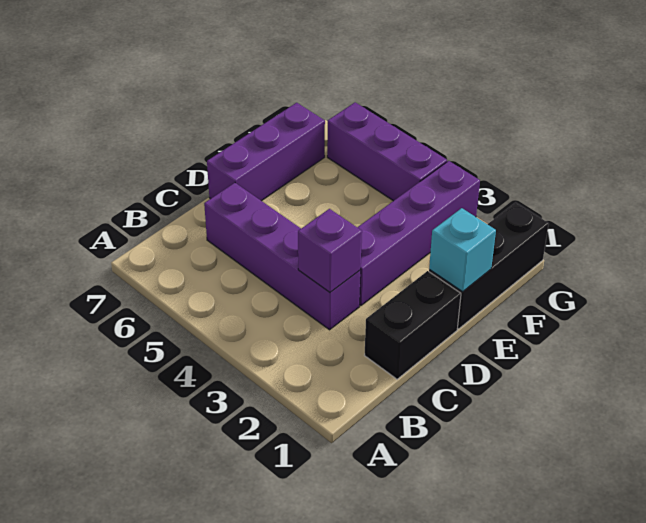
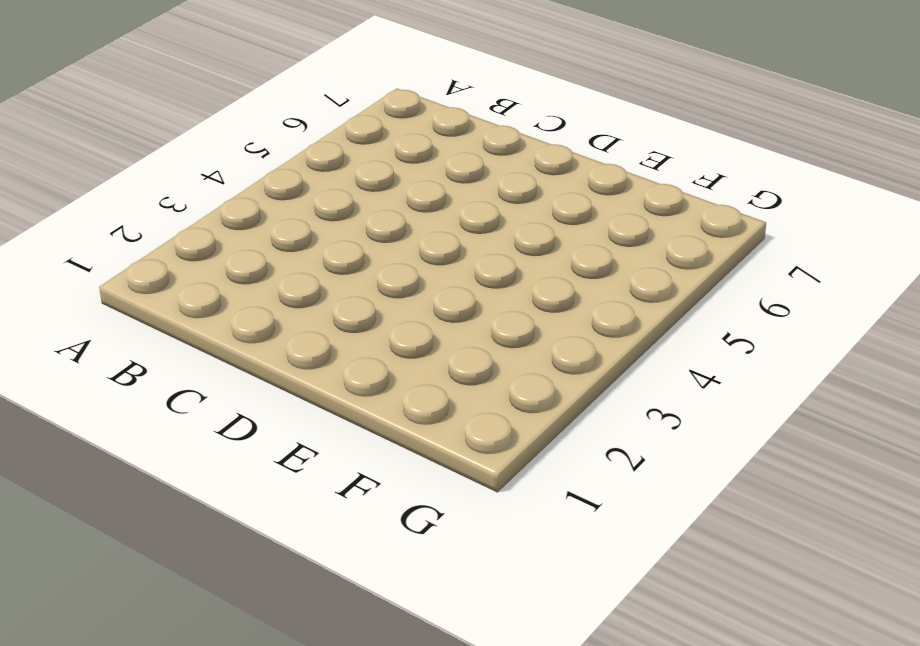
none -> black 1x2 brick [365,271,461,379]
none -> purple 1x4 brick [204,183,361,330]

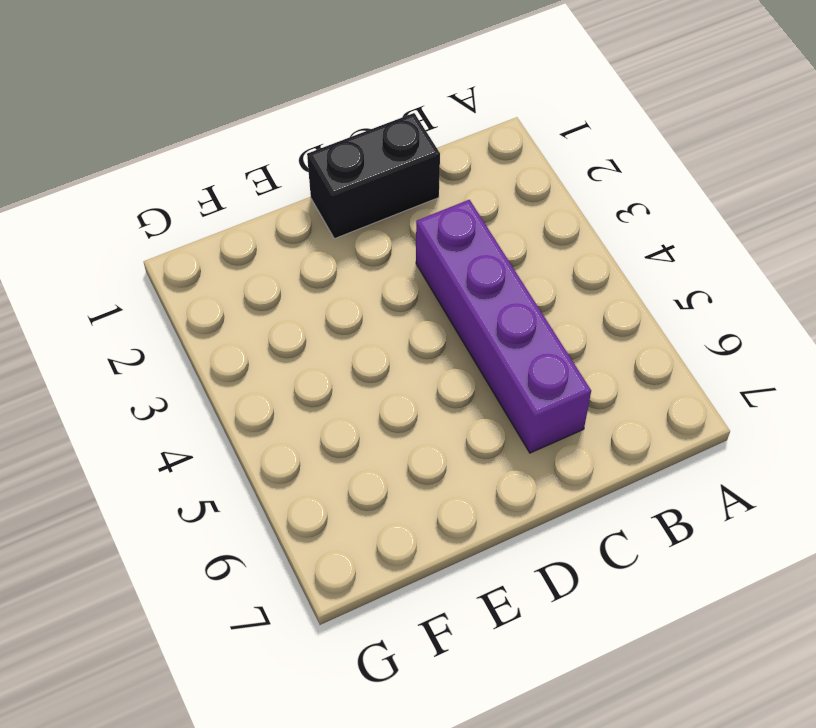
none -> purple 1x4 brick [357,161,480,306]
none -> purple 1x3 brick [207,103,325,201]

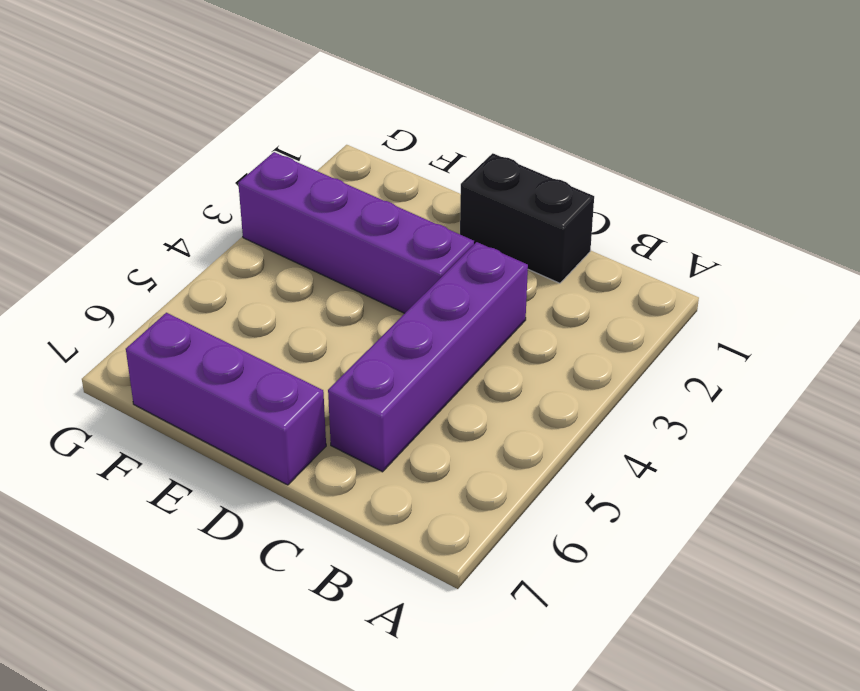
none -> black 1x3 brick [429,202,549,329]
none -> purple 1x3 brick [327,102,447,201]

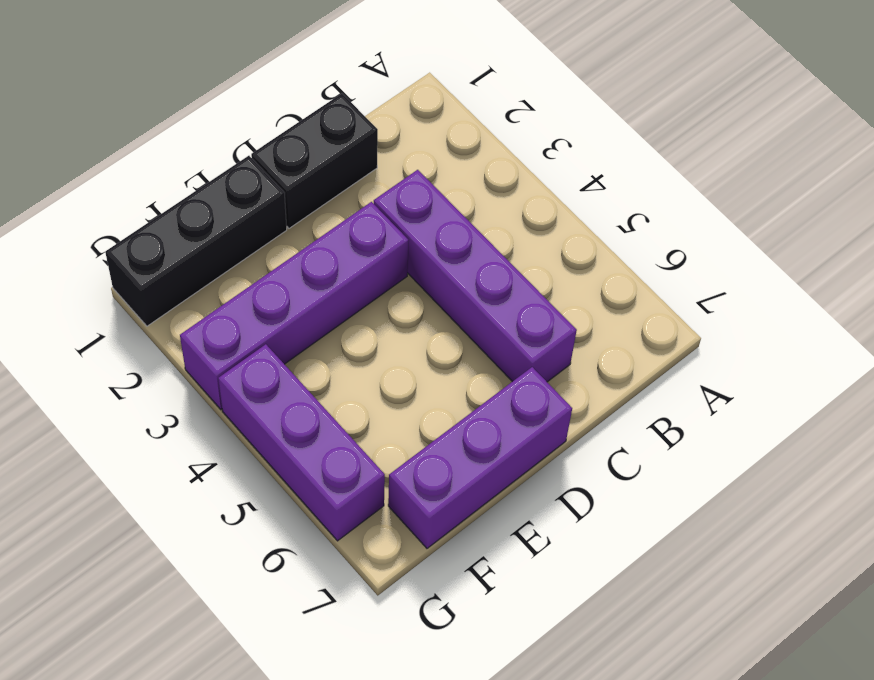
none -> purple 1x1 brick [298,209,362,292]
none -> cyan 1x1 brick [429,208,496,292]

